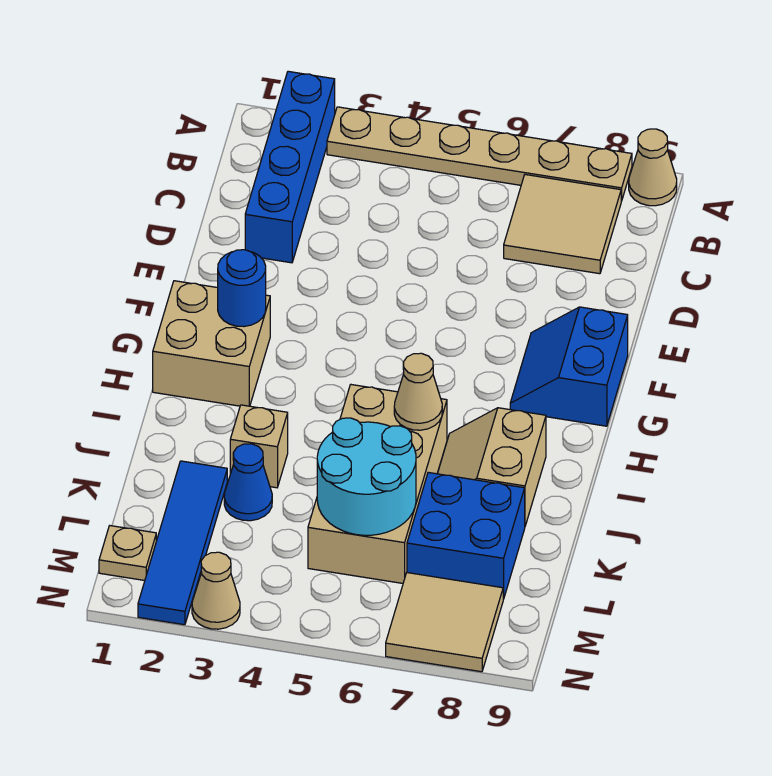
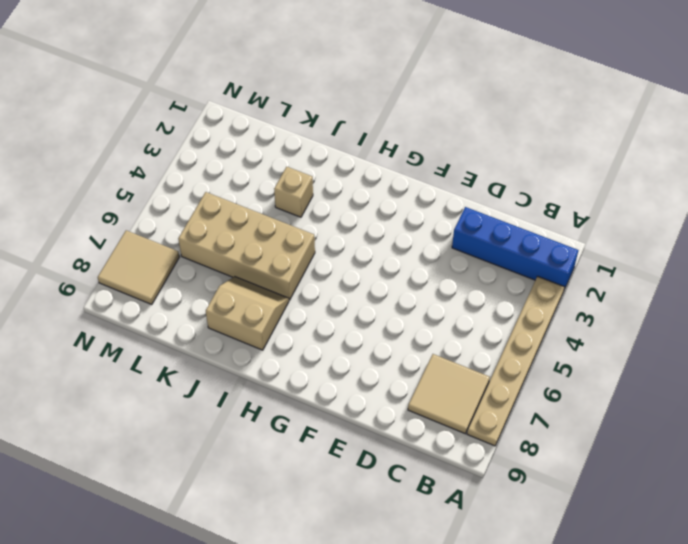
none -> tan 1x1 cone [629,129,677,206]
none -> blue 2x2 slope [510,307,628,426]
none -> tan 2x2 brick [153,281,270,406]

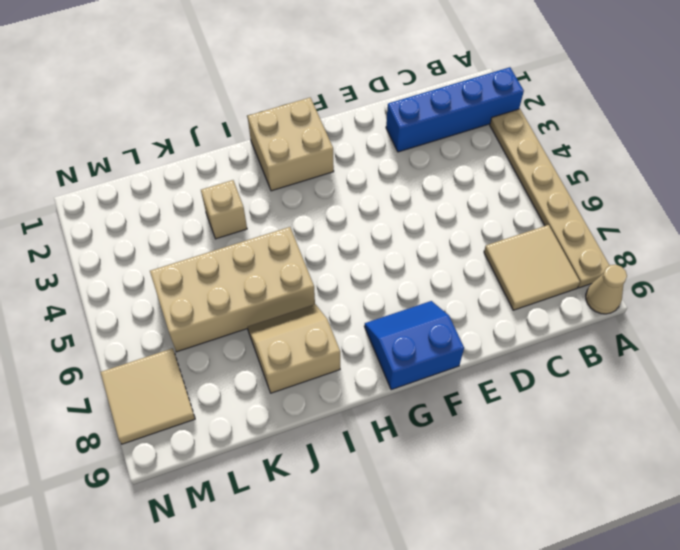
none -> blue 1x4 tile [138,461,227,625]
none -> blue 1x1 cone [224,444,272,521]
none -> blue 2x2 brick [407,472,525,599]

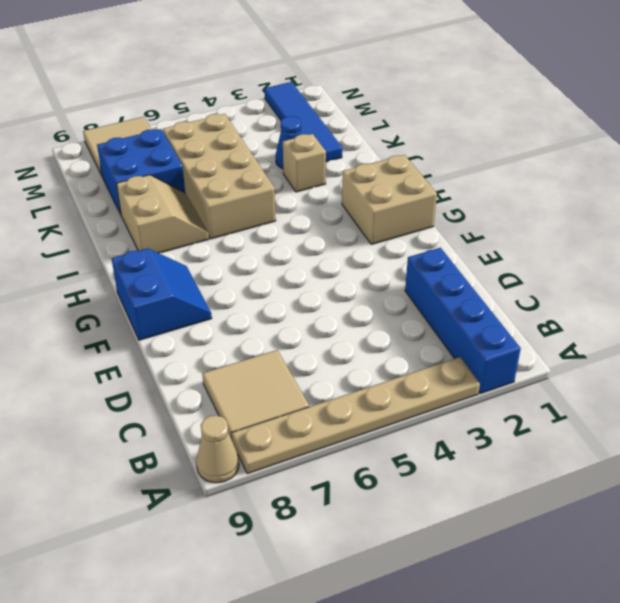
none -> tan 1x1 plate [99,526,156,580]
none -> tan 1x1 cone [192,552,240,629]
none -> blue 1x1 round brick [218,250,266,327]

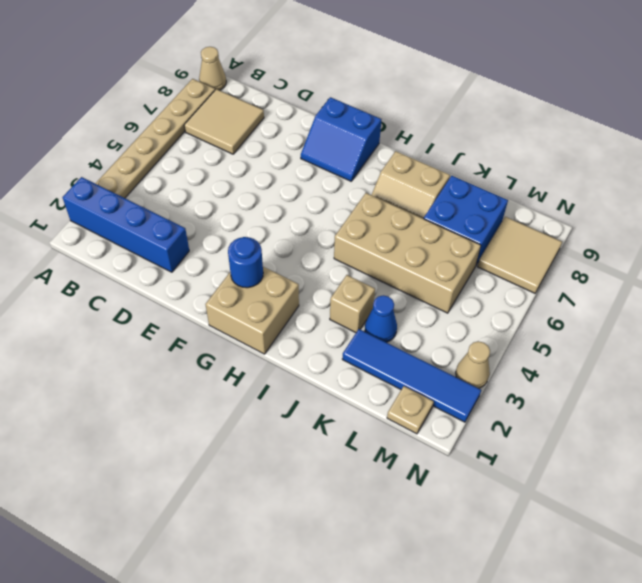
none -> tan 1x1 cone [394,353,442,430]
none -> cyan 2x2 round brick [317,418,416,535]

